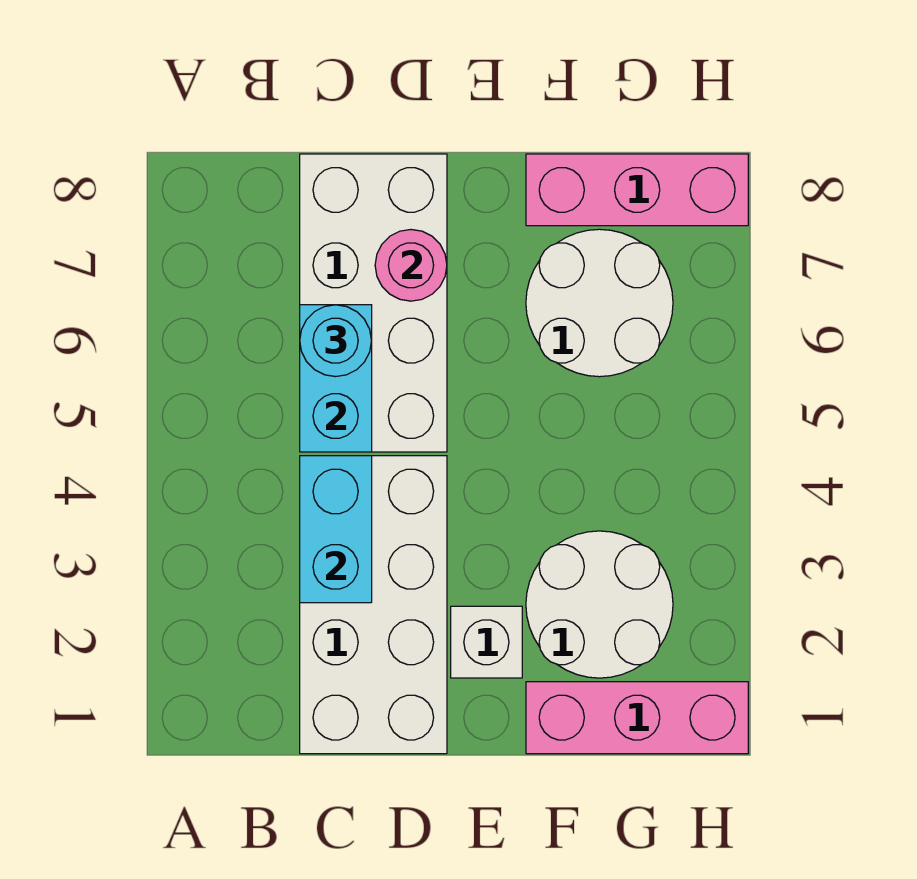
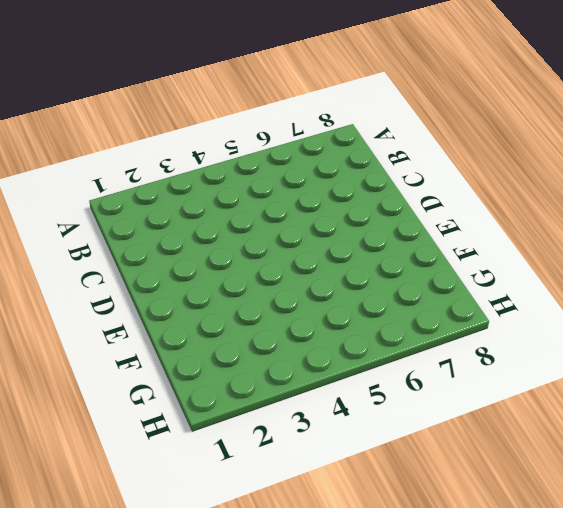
none -> white 2x4 brick [300,456,447,754]
none -> white 2x4 brick [300,154,447,452]

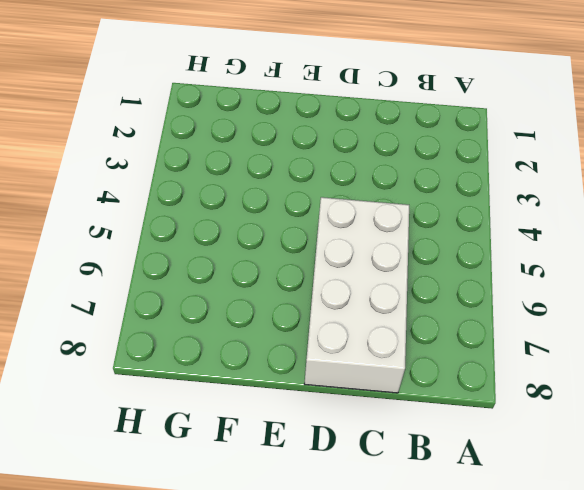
none -> white 2x4 brick [300,456,447,754]
none -> white 1x1 brick [451,606,522,678]

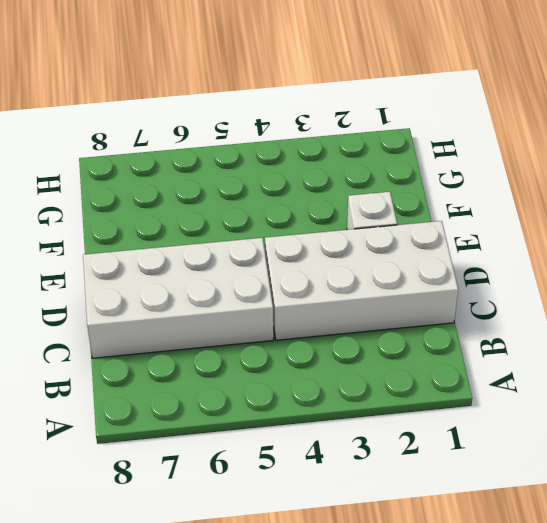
none -> pink 1x3 brick [526,682,748,754]
none -> white 2x2 round brick [526,531,673,678]

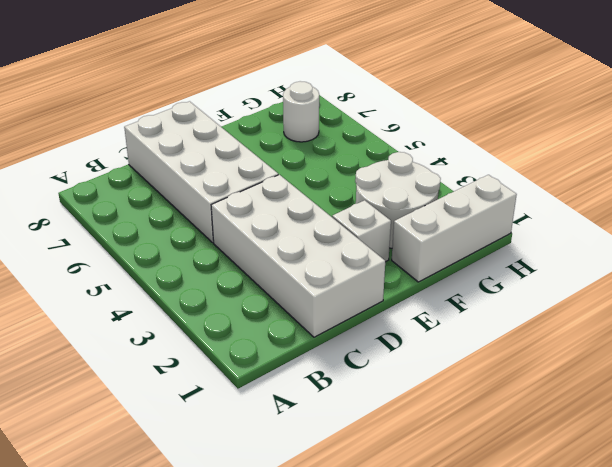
white 1x3 brick [392,175,517,282] -> pink 1x3 brick [526,682,748,754]
white 1x1 round brick [283,81,319,142] -> white 2x2 round brick [526,229,673,377]
none -> pink 1x3 brick [526,154,748,226]
none -> cyan 1x2 brick [300,456,372,603]

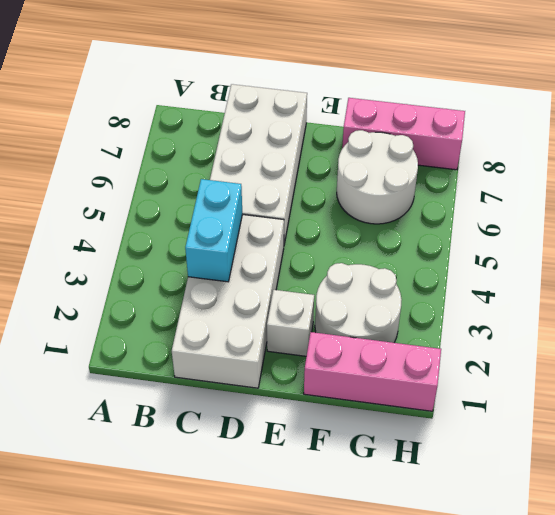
none -> cyan 1x2 brick [300,305,372,452]
none -> pink 1x1 round brick [375,230,447,301]

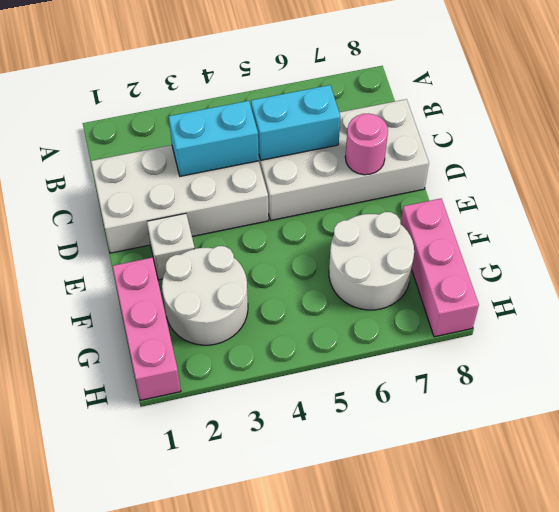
none -> cyan 1x1 round brick [300,305,371,377]

